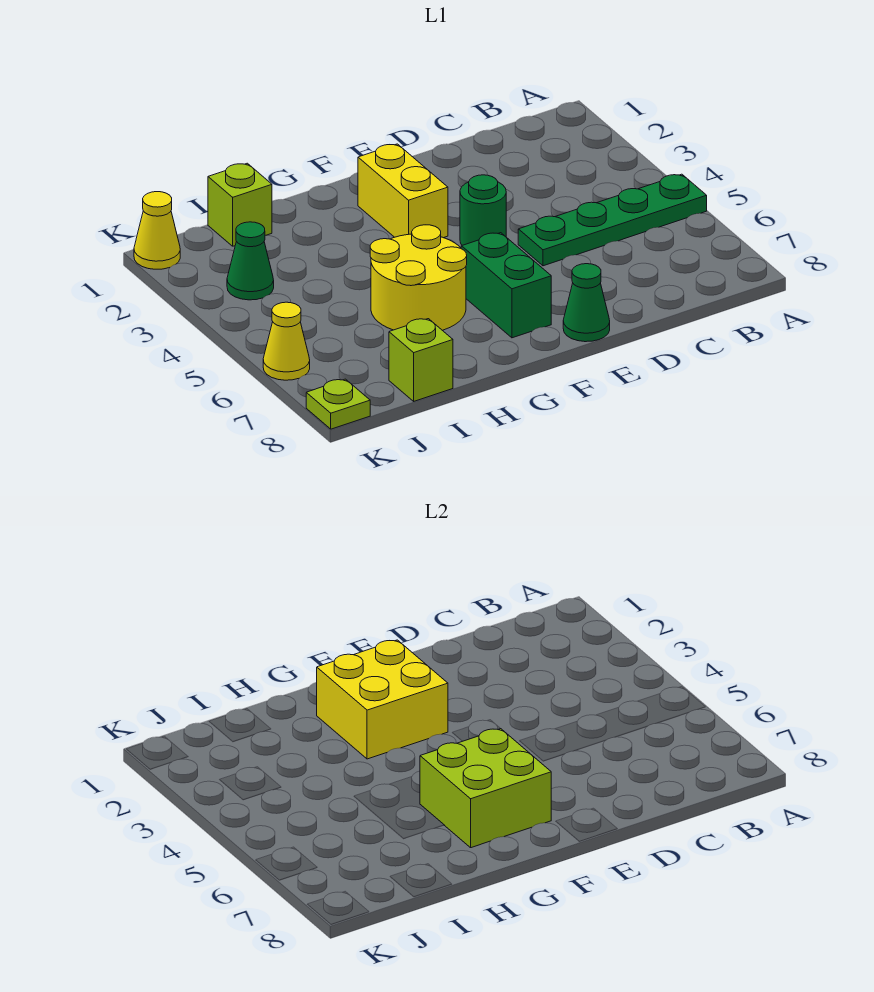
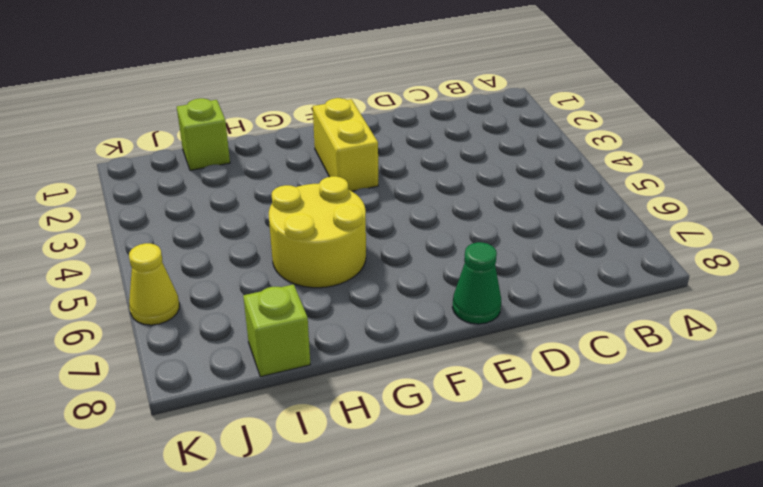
none -> green 1x4 plate [518,174,707,266]
none -> green 1x1 round brick [460,175,506,245]
none -> green 1x2 brick [461,233,551,338]

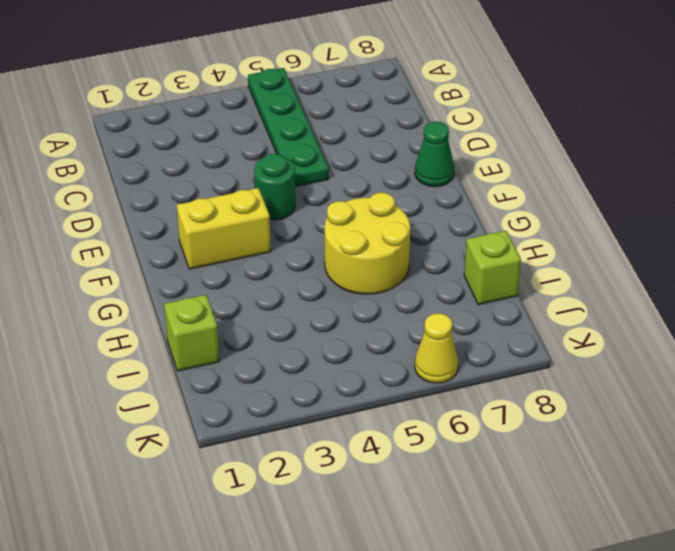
none -> green 1x2 brick [461,233,551,338]
none -> green 1x1 cone [227,222,274,300]
none -> yellow 1x1 cone [134,192,180,269]

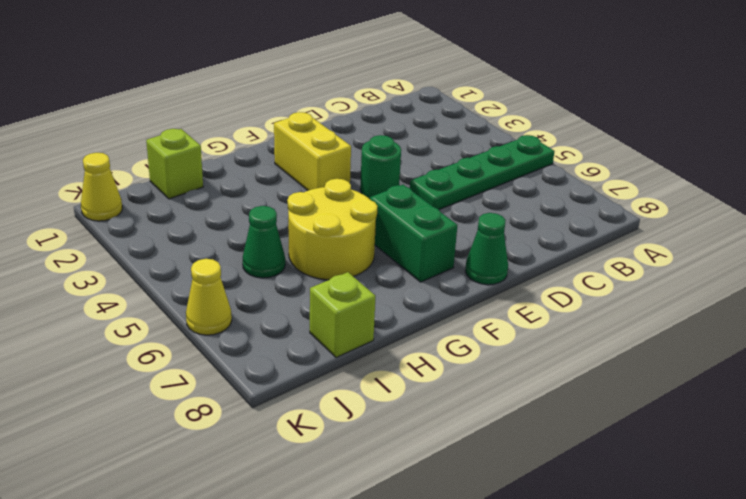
green 1x1 cone [243,206,285,278] -> green 1x1 cone moved to [227,222,274,300]
none -> lime 1x1 plate [306,379,370,429]
none -> yellow 2x2 brick [317,640,448,759]
none -> lime 2x2 brick [420,729,551,848]

